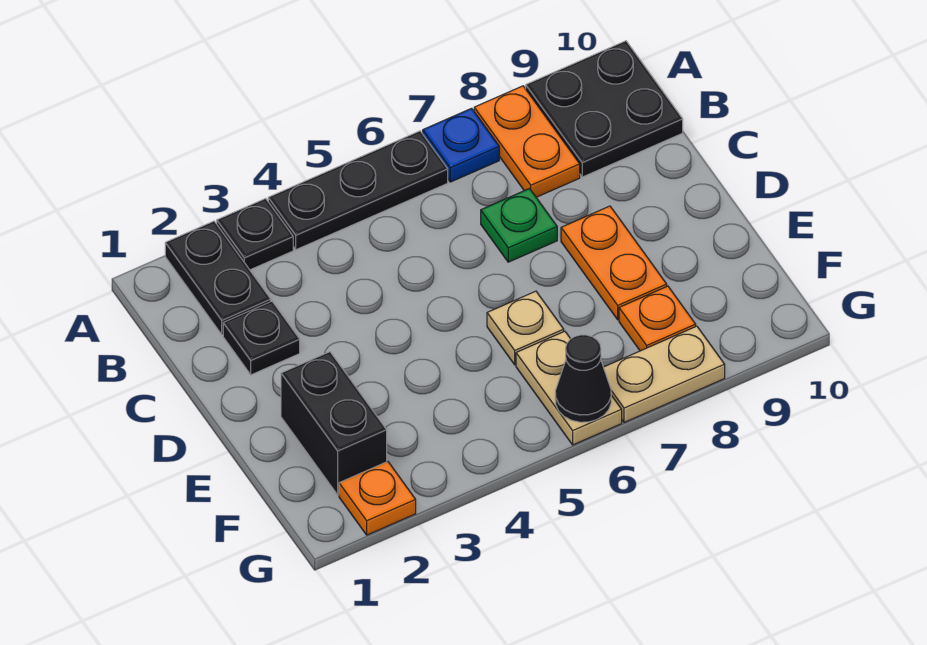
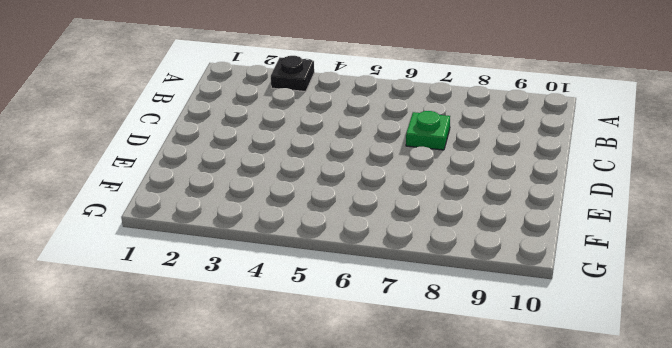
none -> black 1x2 plate [165,221,271,335]
none -> black 1x3 plate [268,131,448,250]
none -> blue 1x1 plate [423,108,499,182]

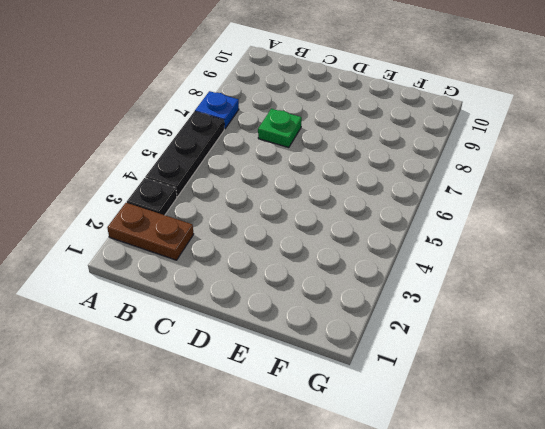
brown 1x2 plate [107,203,194,260] -> black 1x2 plate [165,221,271,335]
none -> orange 1x2 plate [474,86,580,197]
none -> black 2x2 plate [526,41,683,177]
none -> black 1x1 plate [223,301,300,375]

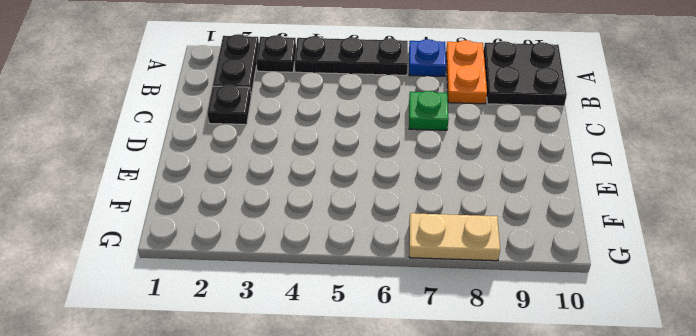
none -> orange 1x2 plate [561,206,667,320]
none -> black 1x2 brick [281,352,387,495]
none -> tan 1x1 plate [487,291,564,365]

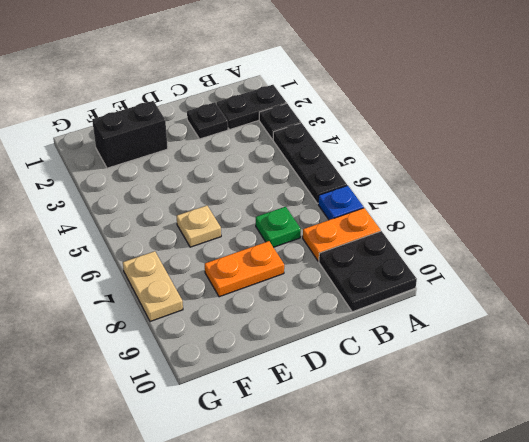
none -> tan 1x2 plate [516,331,622,445]
none -> orange 1x1 plate [619,286,696,351]
none -> orange 1x1 plate [339,462,416,535]

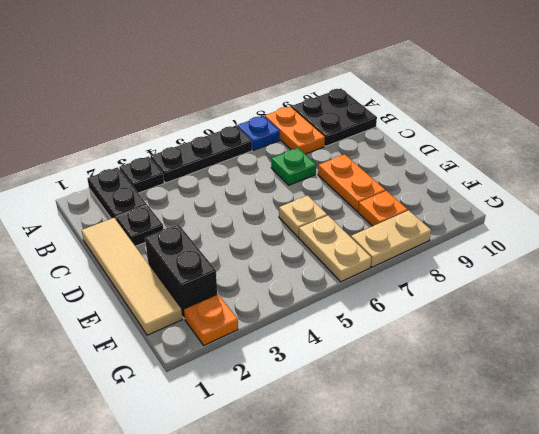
tan 1x4 tile [82,218,182,335] -> none
none -> black 1x1 cone [555,335,611,422]

